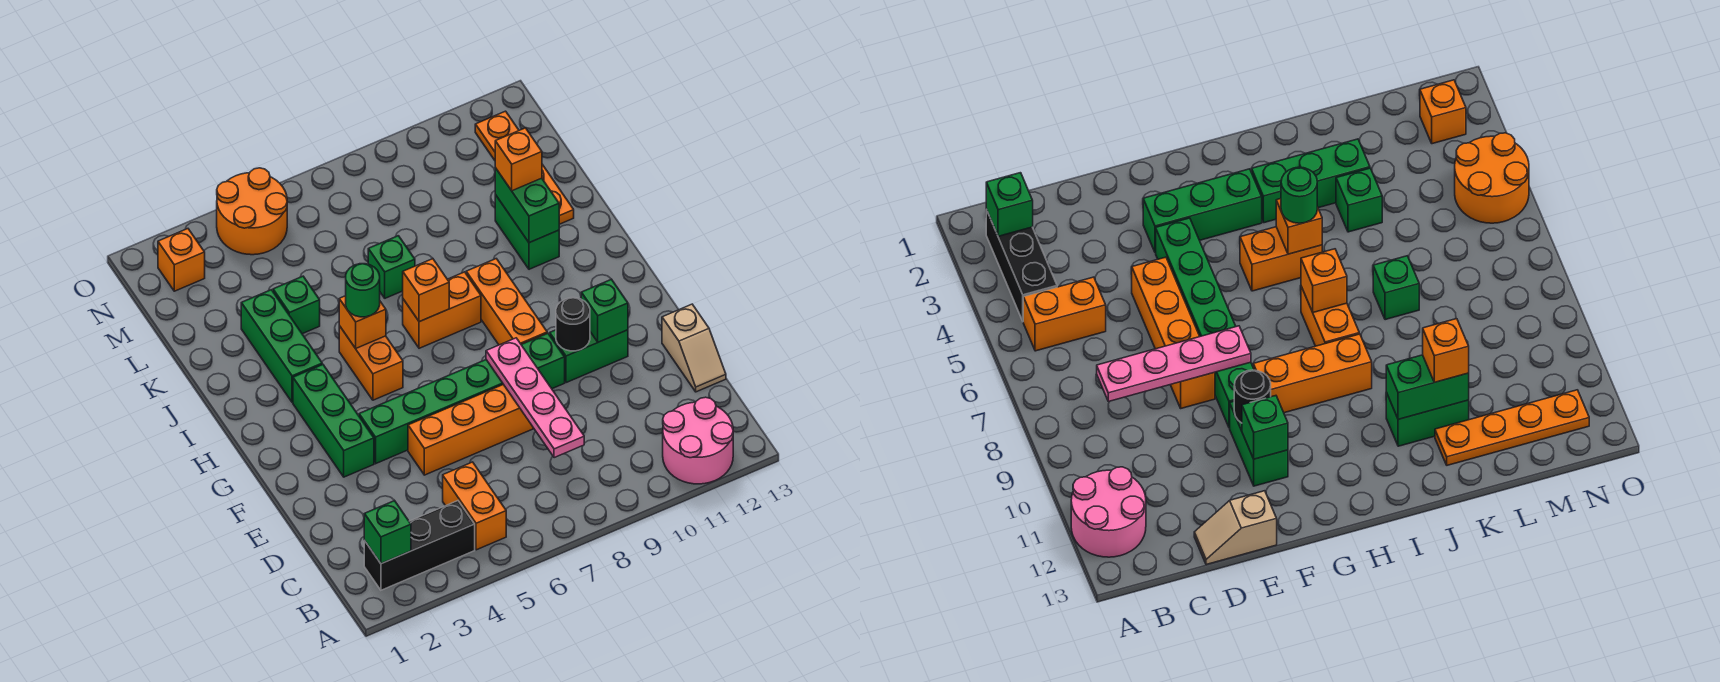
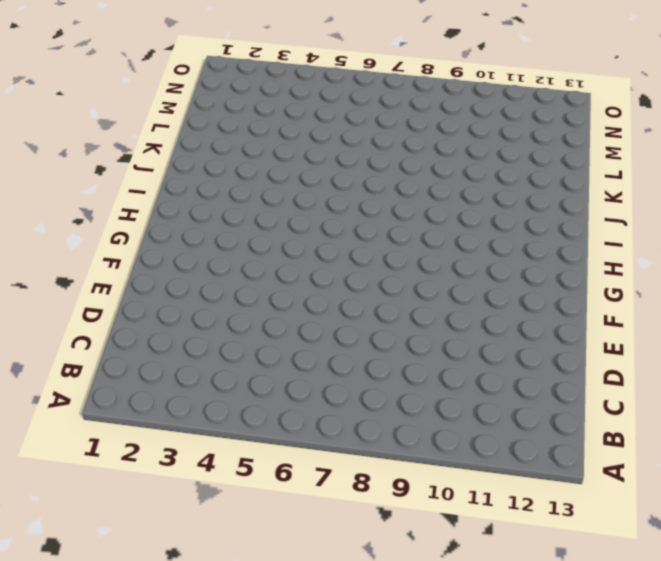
none -> pink 2x2 round brick [663,397,733,484]
none -> black 1x3 brick [364,501,475,590]
none -> orange 1x2 brick [443,462,506,550]

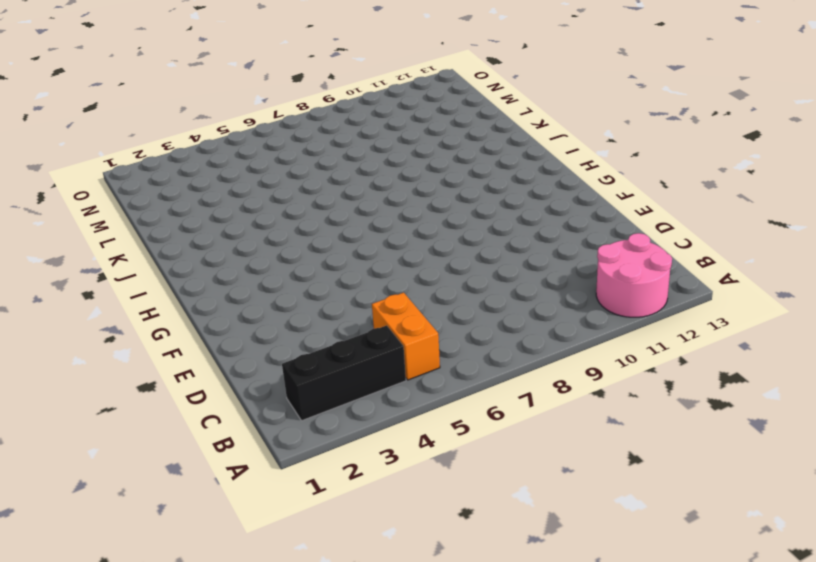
none -> tan 1x2 slope [662,304,726,392]
none -> orange 1x4 brick [408,385,534,475]
none -> green 1x3 brick [293,365,374,477]

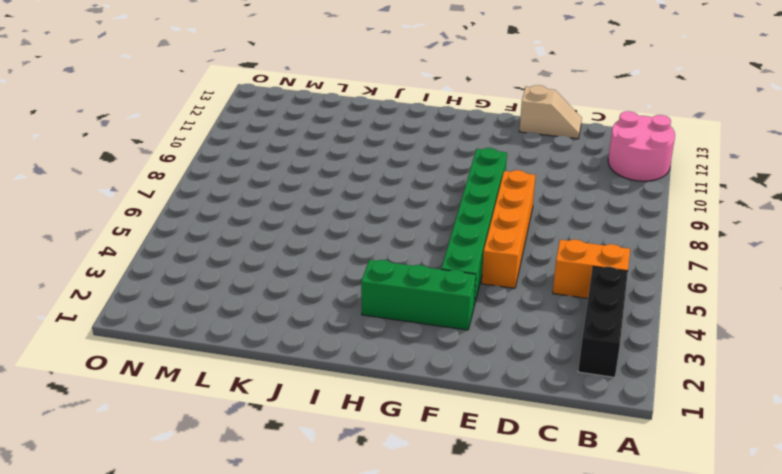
none -> green 1x2 brick [550,330,628,383]
none -> orange 1x3 brick [466,259,547,345]
none -> orange 1x2 brick [339,326,403,400]

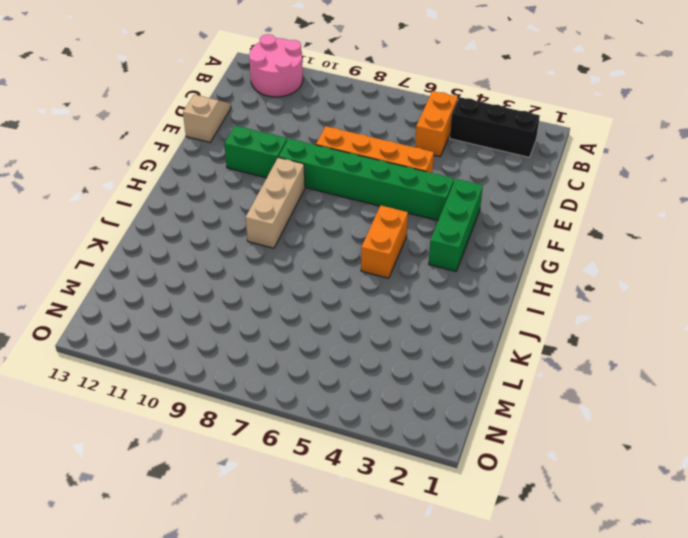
tan 1x3 brick [245,158,305,248] -> orange 1x3 brick [466,259,547,345]
none -> green 1x3 brick [241,290,322,402]
none -> orange 1x2 brick [403,272,481,348]
none -> green 1x2 brick [495,195,559,269]

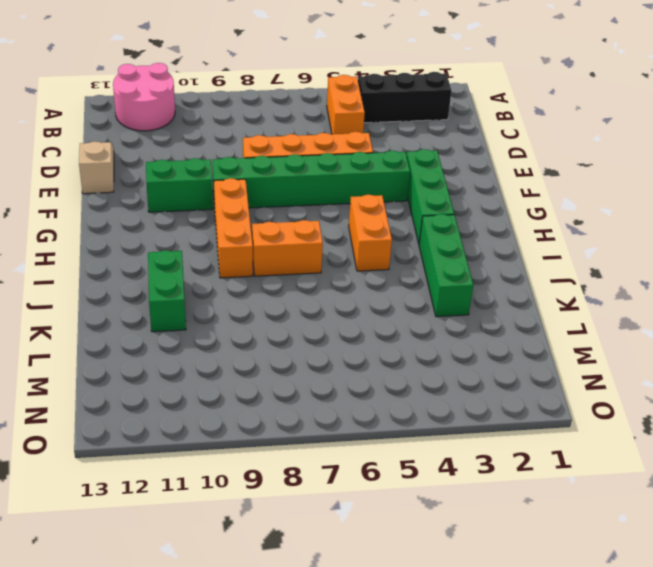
none -> green 1x1 brick [273,276,320,334]
none -> green 1x1 brick [368,236,415,298]
none -> orange 1x4 plate [475,111,574,224]

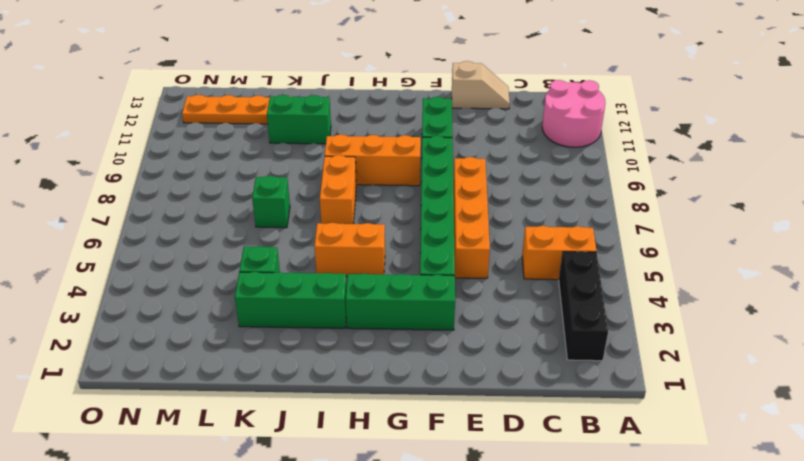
none -> orange 1x1 brick [158,229,205,291]
none -> orange 2x2 round brick [217,168,287,255]
none -> green 1x1 brick [364,501,411,564]

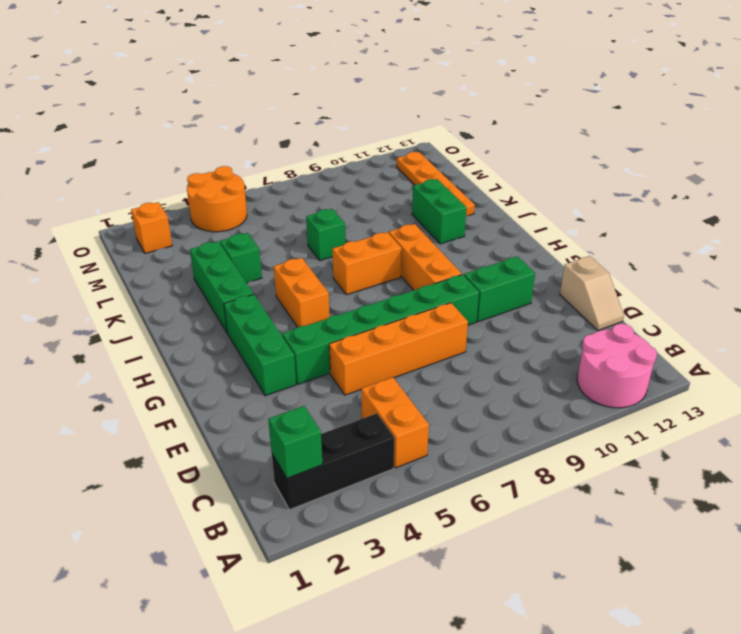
none -> pink 1x4 plate [486,338,584,458]
none -> black 1x1 round brick [556,298,590,351]
none -> green 1x1 brick [581,279,628,342]

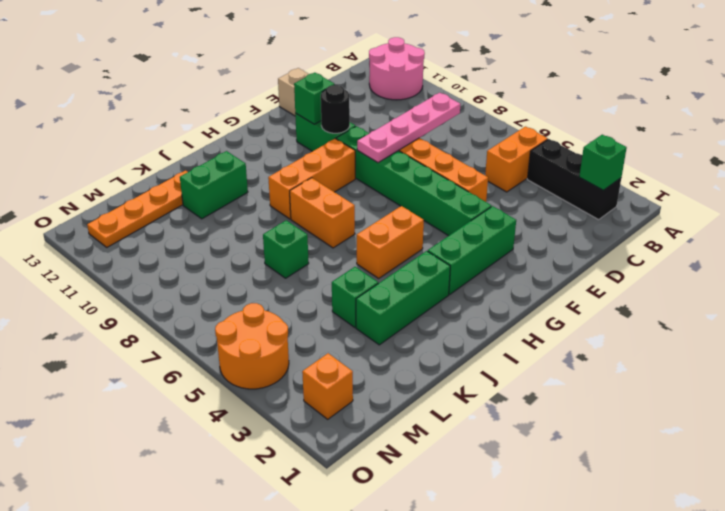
none -> orange 1x1 brick [339,296,386,348]
none -> orange 1x1 brick [403,259,449,322]
none -> green 1x2 brick [495,168,559,243]

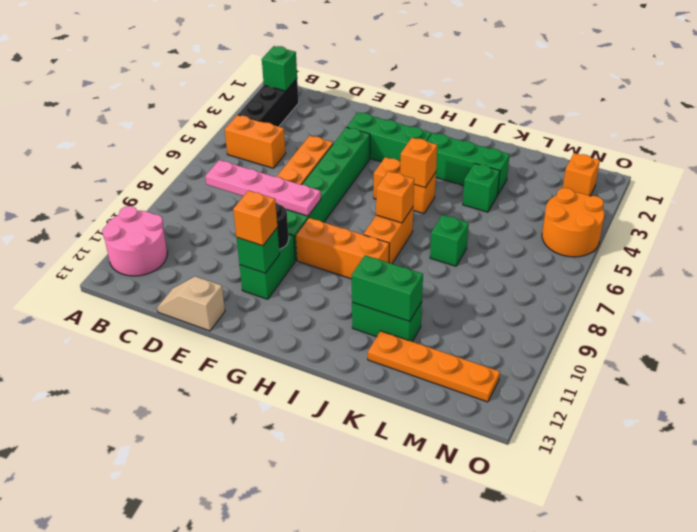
orange 1x1 brick [233,190,277,246] -> orange 1x1 brick moved to [495,128,542,191]
none -> green 1x1 round brick [346,264,380,317]

